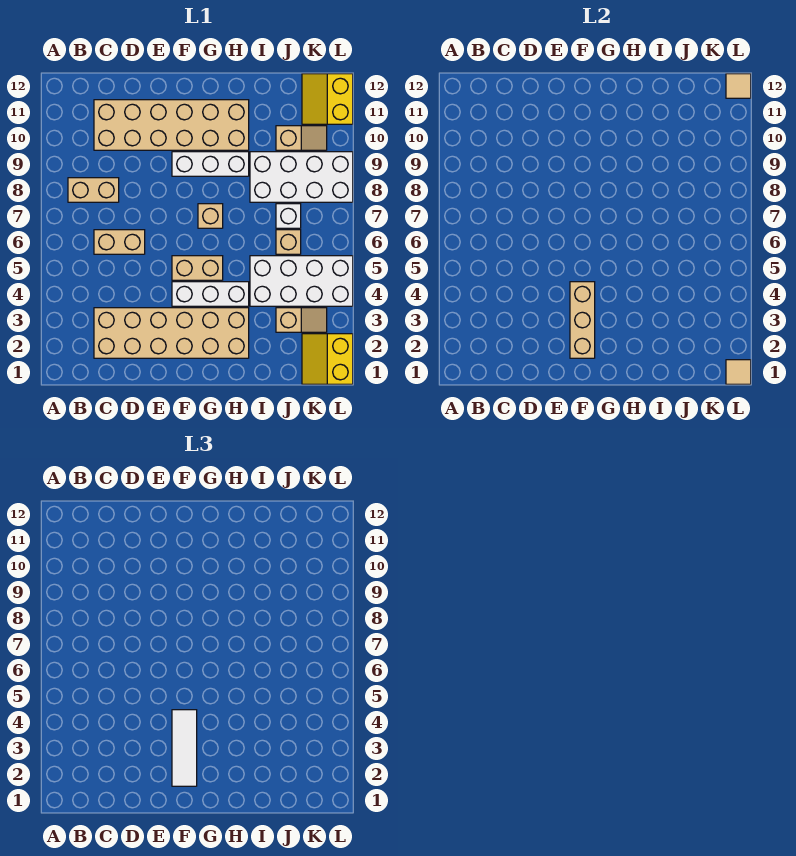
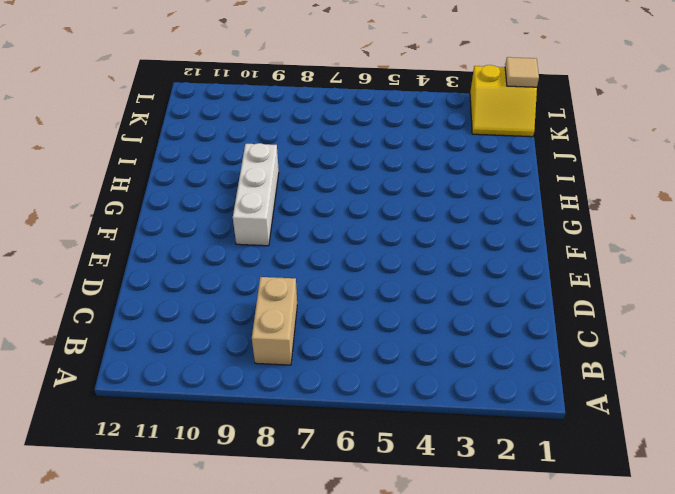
none -> tan 2x6 brick [94,308,249,358]
none -> tan 1x2 brick [94,230,145,254]
none -> tan 2x6 brick [94,100,249,150]

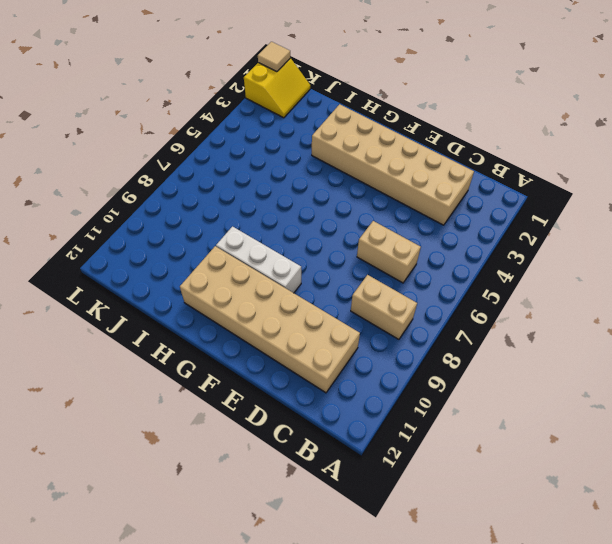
none -> white 1x3 brick [172,282,249,306]
none -> tan 1x2 brick [172,256,223,280]
none -> tan 1x1 brick [198,204,223,228]

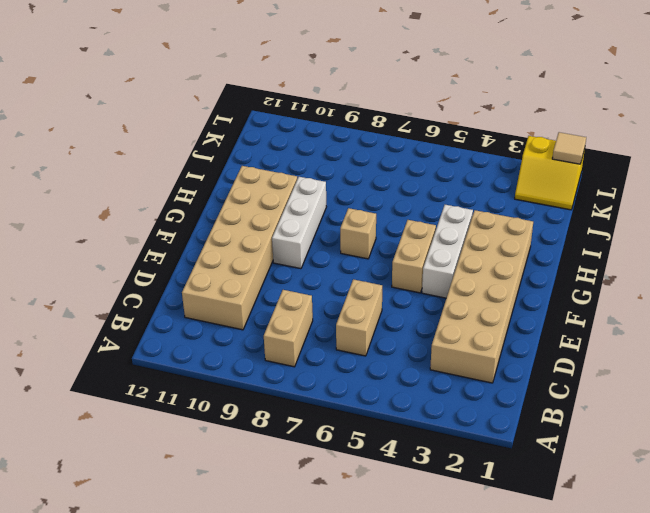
none -> white 2x4 brick [250,256,353,306]
none -> white 2x4 brick [250,152,353,202]
none -> tan 1x2 slope [276,308,327,332]

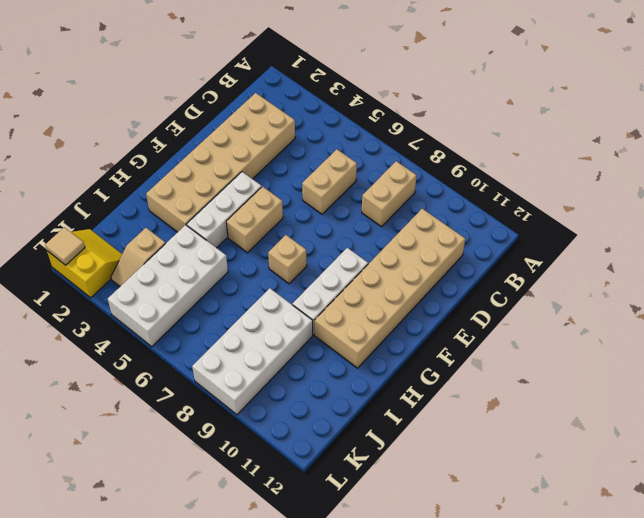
none -> tan 1x1 brick [276,230,301,254]
none -> white 1x1 brick [276,204,301,228]
none -> tan 1x2 slope [276,126,327,150]

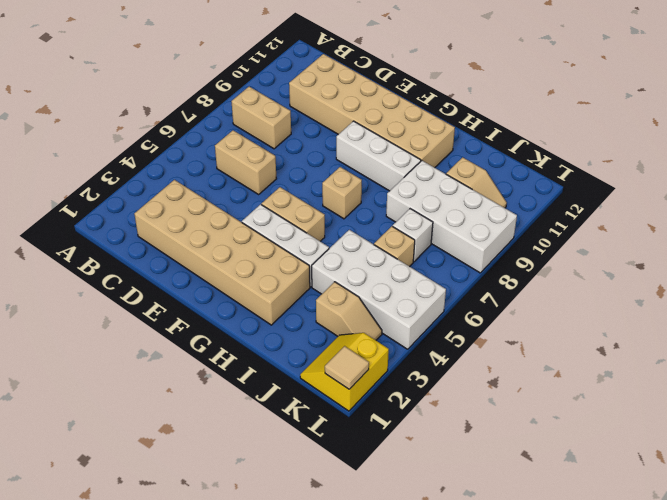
none -> yellow 2x2 slope [302,74,353,124]
none -> tan 1x3 brick [570,282,595,358]
none -> tan 1x1 tile [726,74,751,98]

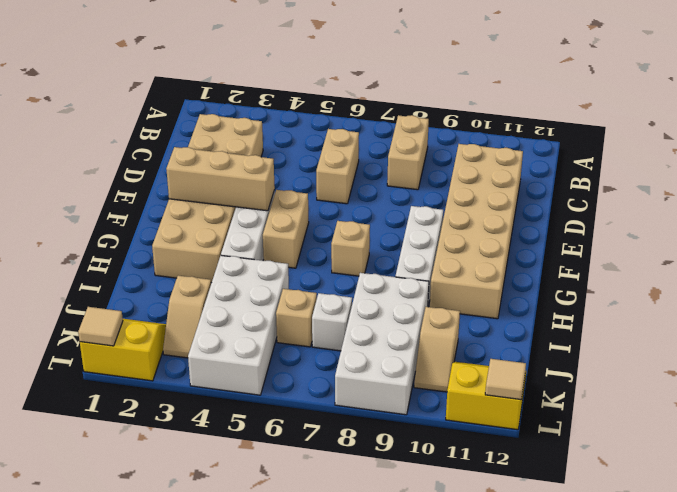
none -> white 1x3 tile [172,710,197,786]

